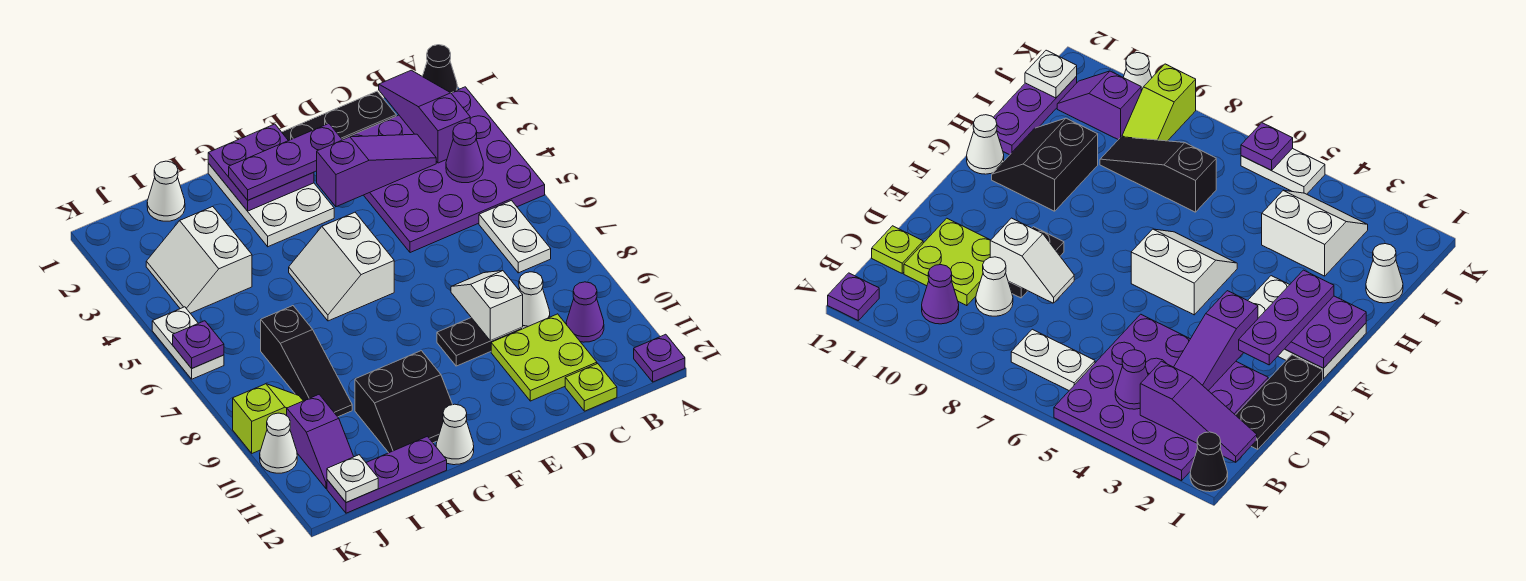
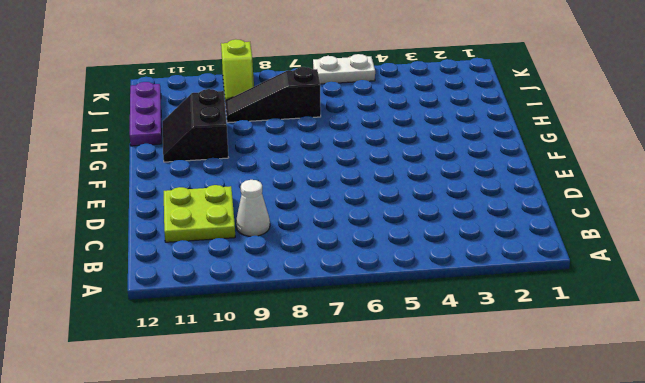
none -> black 1x1 cone [422,45,457,93]
none -> purple 4x4 plate [342,87,545,253]
none -> purple 1x1 plate [634,334,685,382]
none -> white 1x2 plate [479,200,551,273]

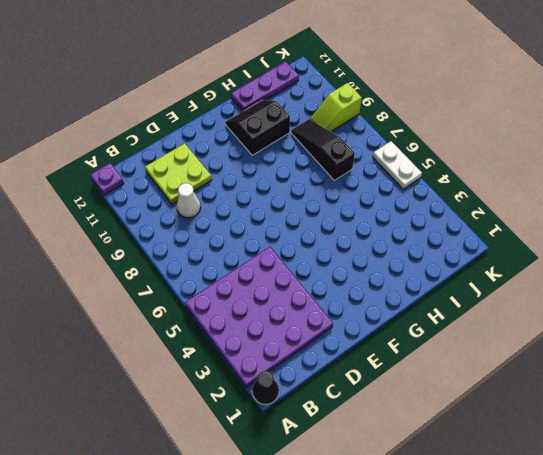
none -> white 1x2 plate [479,200,551,273]
none -> purple 1x1 cone [566,282,604,342]
none -> black 1x3 plate [282,91,396,141]
none -> lime 1x1 plate [565,364,617,411]

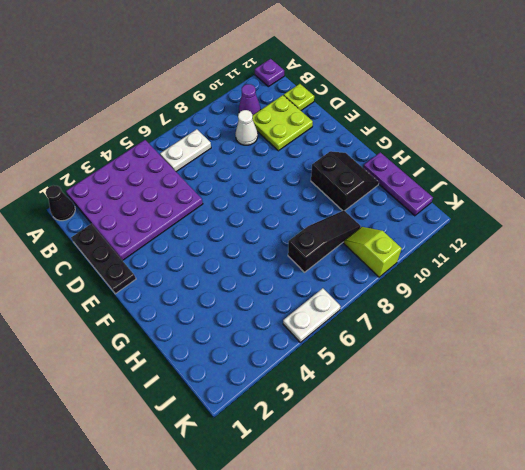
none -> black 1x2 plate [437,318,523,366]
none -> white 2x3 plate [208,164,334,247]
none -> white 2x2 slope [289,212,394,321]
none -> white 1x1 cone [436,404,474,465]

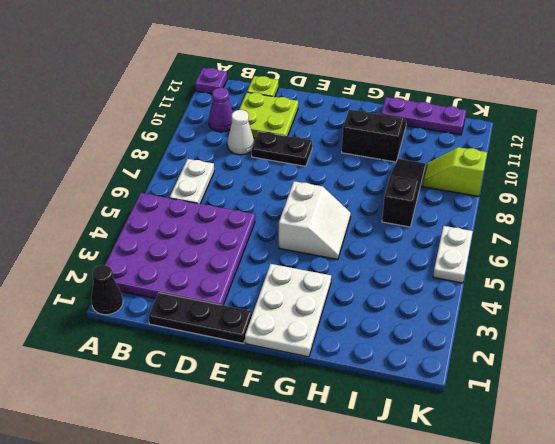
none -> white 1x1 cone [436,404,474,465]
none -> white 1x1 cone [147,161,185,221]
none -> white 2x2 slope [146,206,252,313]
none -> purple 1x2 slope [287,395,354,488]

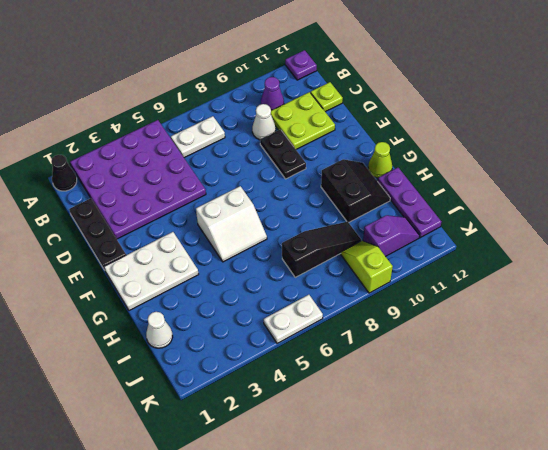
lime 1x1 cone [368,142,392,178] -> white 1x1 cone [436,404,474,465]
none -> white 2x2 slope [146,206,252,313]
none -> white 1x1 cone [260,413,297,473]
none -> purple 1x3 slope [379,70,470,163]
none -> purple 1x1 cone [446,123,483,183]

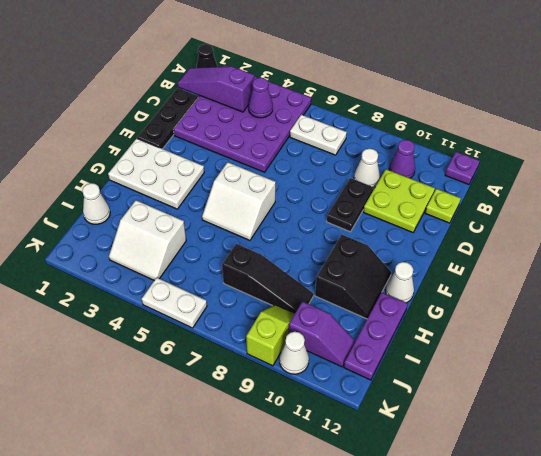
none -> purple 1x3 slope [317,134,436,207]
none -> white 1x2 slope [451,271,523,341]
none -> purple 2x2 plate [208,124,314,211]
none -> white 1x1 plate [327,455,378,503]

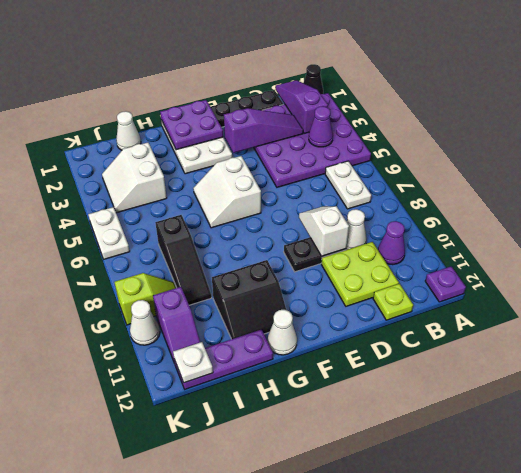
none -> purple 1x1 plate [173,321,224,368]
none -> purple 1x3 plate [229,124,342,200]

